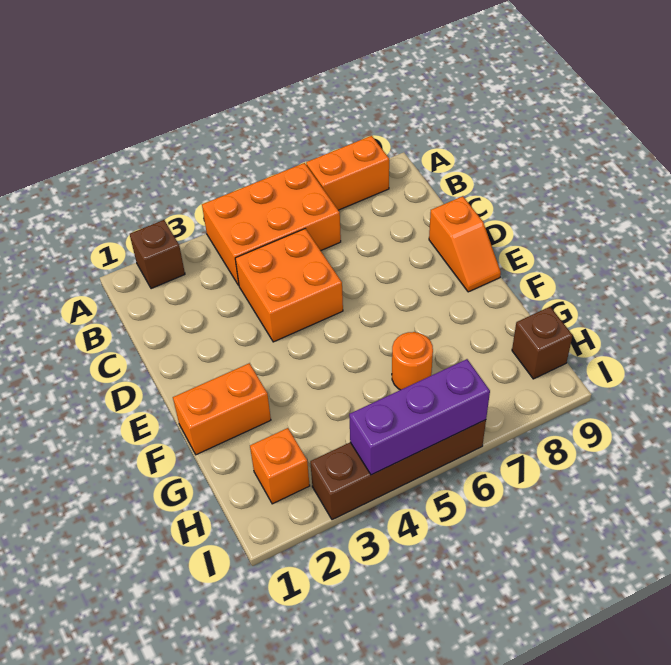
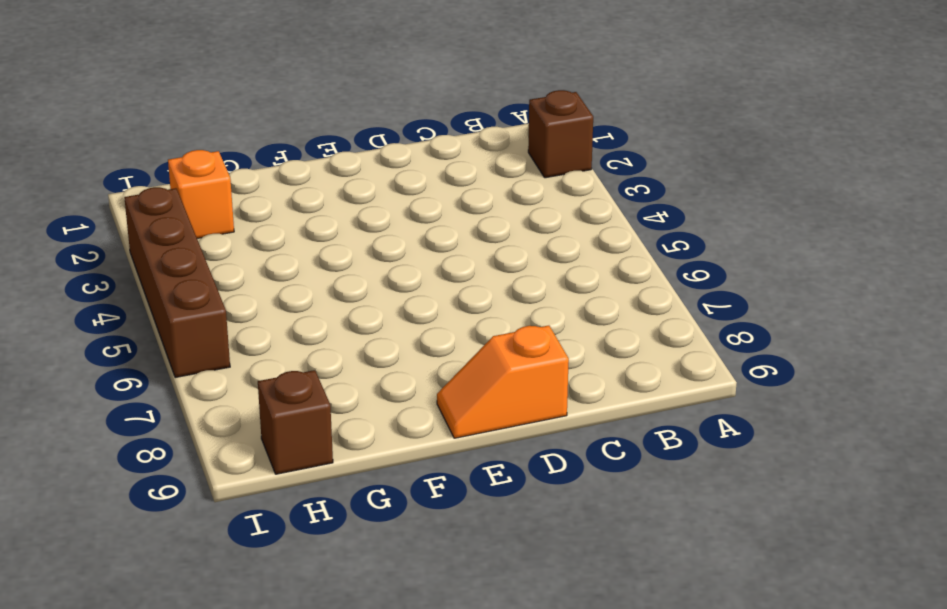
none -> orange 2x3 brick [202,163,341,285]
none -> orange 1x2 brick [306,136,389,210]

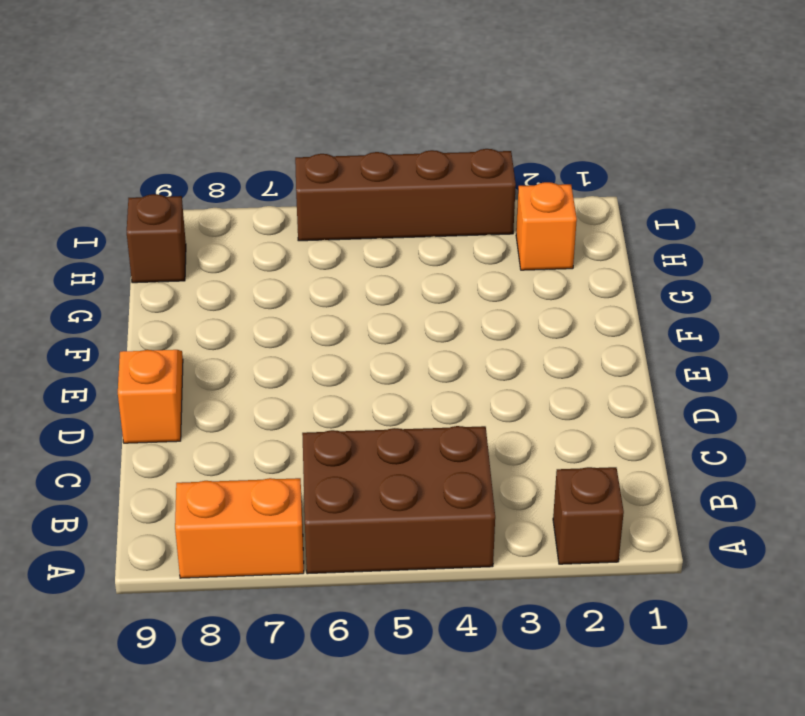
brown 2x3 brick [302,426,495,574] -> orange 2x3 brick [202,163,341,285]
none -> orange 2x2 brick [235,229,343,342]
none -> orange 1x2 brick [173,363,271,455]

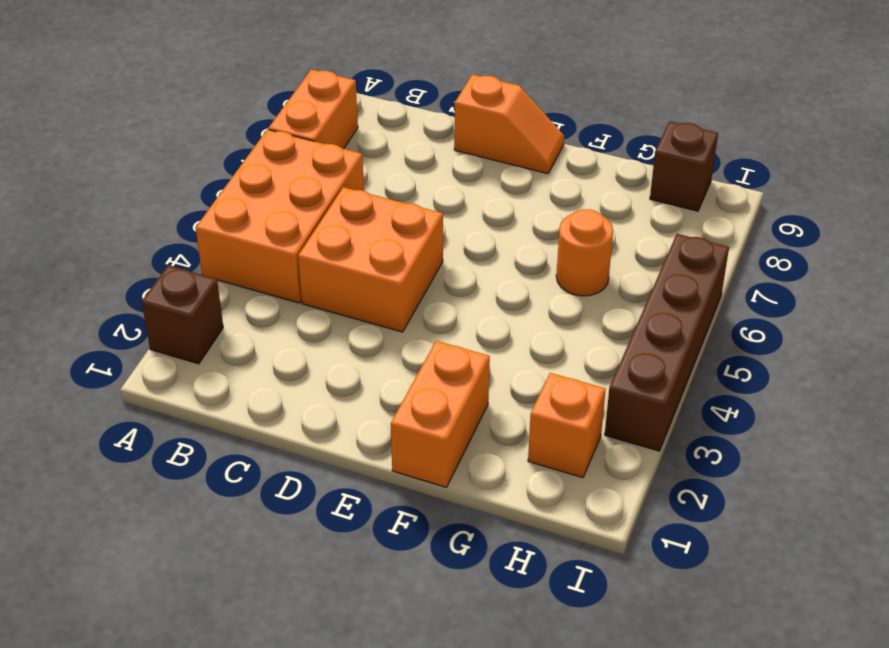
none -> purple 1x3 brick [349,359,490,475]

